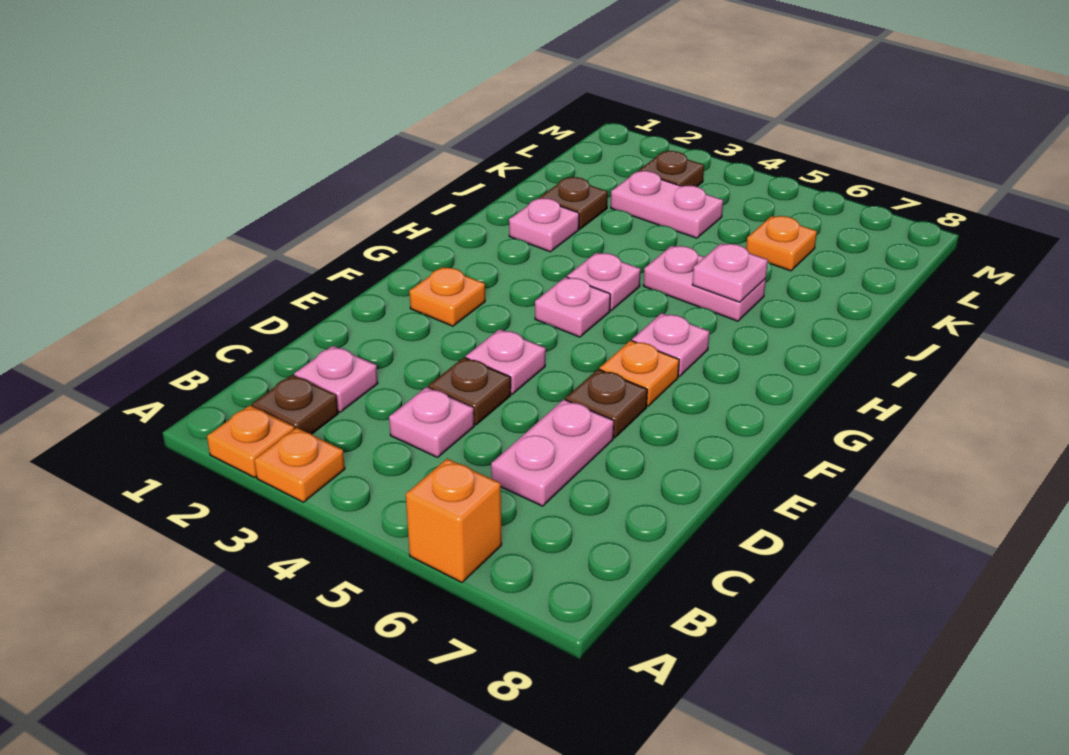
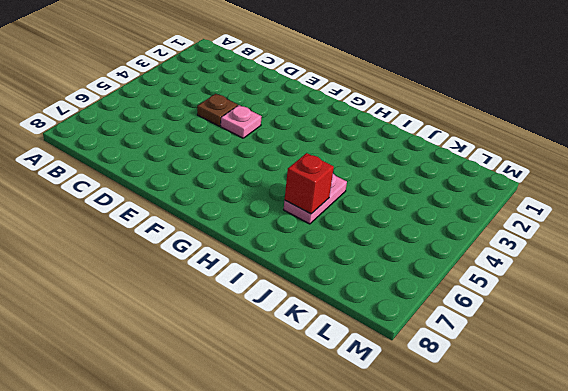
red 1x1 brick [285,153,334,214] -> pink 1x1 plate [692,243,768,302]
none -> orange 1x1 plate [207,405,295,478]
none -> orange 1x1 plate [254,428,345,502]
none -> orange 1x1 brick [406,459,502,582]

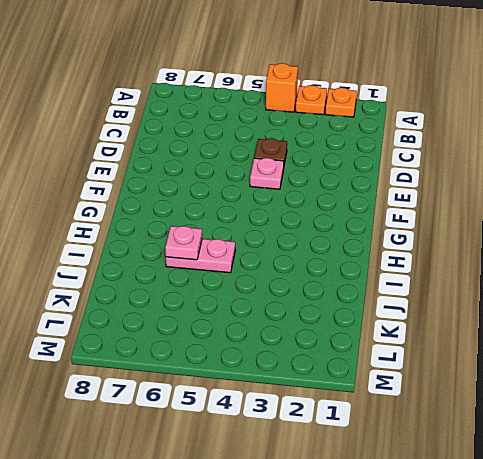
orange 1x1 brick [266,63,298,112] -> orange 1x1 brick moved to [406,459,502,582]
none -> brown 1x1 plate [252,375,338,434]
none -> pink 1x1 plate [294,346,378,412]
none -> pink 1x1 plate [389,387,474,457]

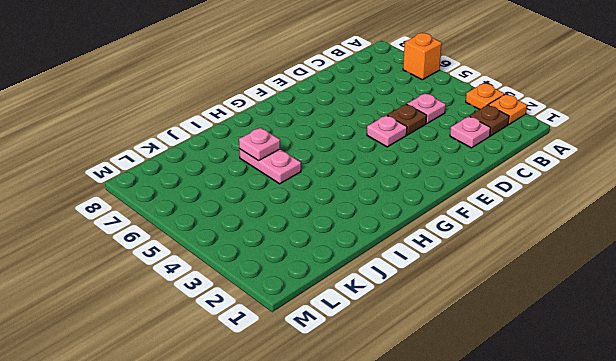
none -> pink 1x2 plate [491,399,614,506]
none -> brown 1x1 plate [565,369,647,438]
none -> orange 1x1 plate [409,267,485,326]

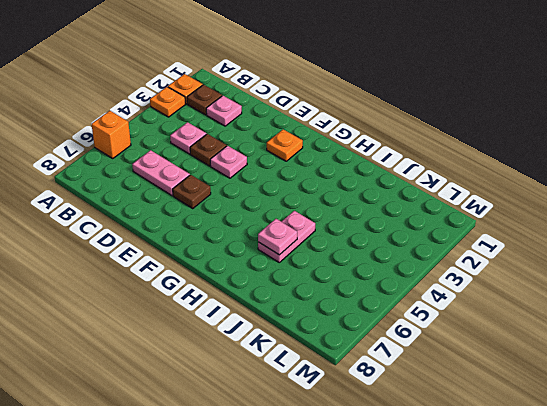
none -> orange 1x1 plate [600,340,679,406]
none -> pink 1x1 plate [535,277,610,337]
none -> pink 1x1 plate [632,313,710,376]

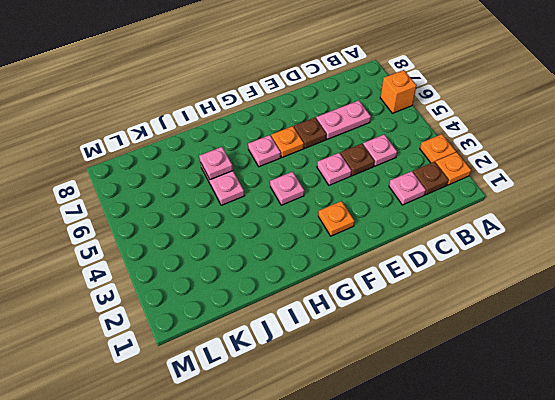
none -> pink 1x1 plate [567,253,641,310]
none -> pink 1x1 plate [509,198,579,252]
none -> brown 1x1 plate [539,177,608,229]

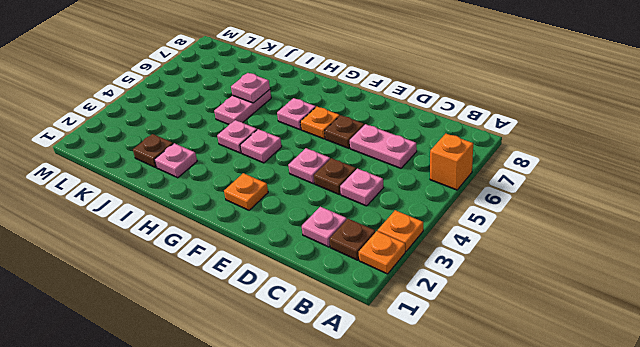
none -> pink 1x2 plate [611,171,723,238]
none -> orange 1x1 plate [746,216,817,271]
none -> brown 1x1 plate [638,151,704,187]

